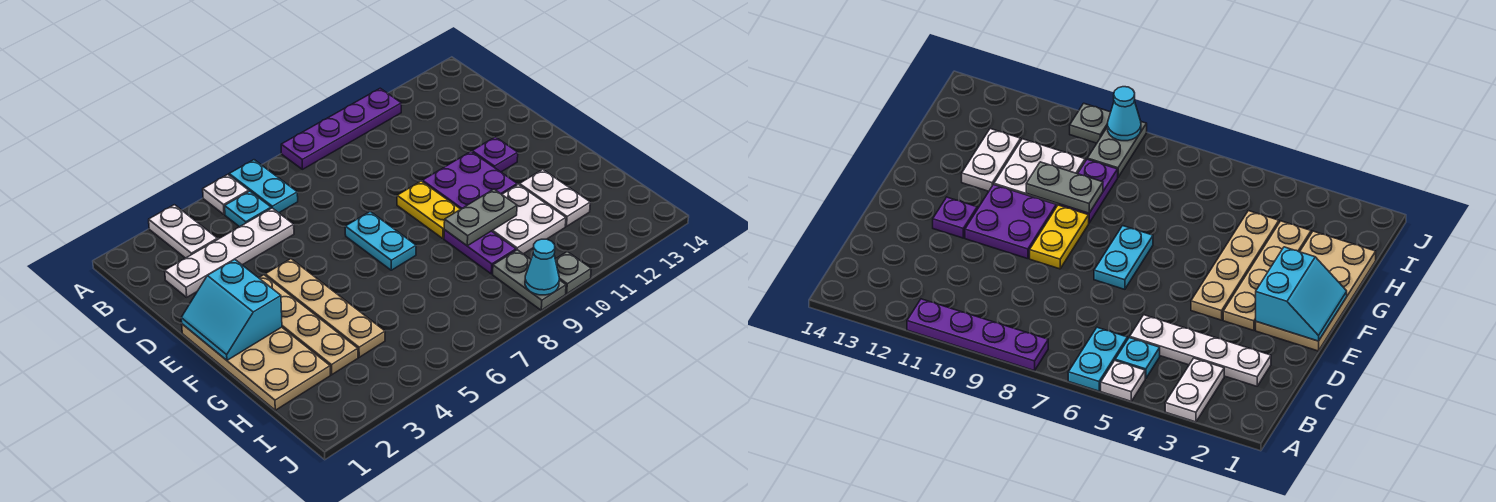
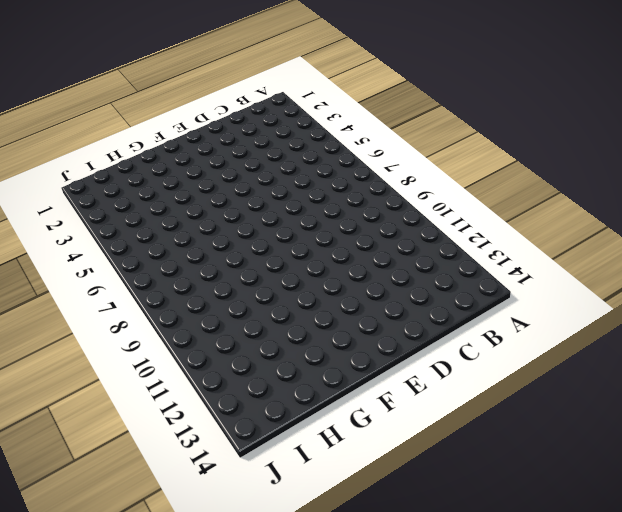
none -> white 1x2 plate [149,205,217,258]
none -> white 1x1 plate [203,175,249,214]
none -> cyan 1x2 plate [229,160,298,213]

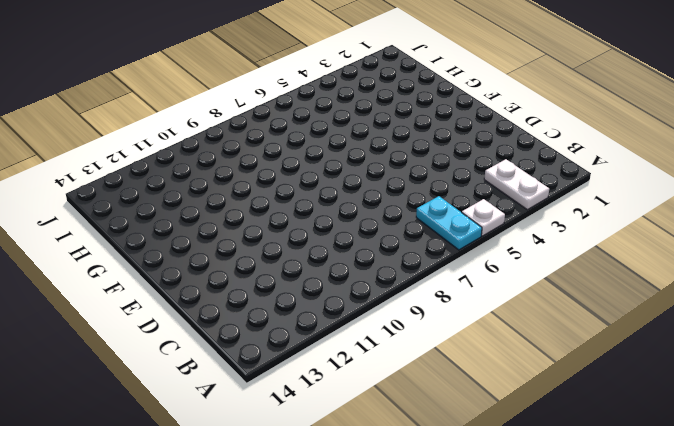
none -> purple 1x4 plate [281,88,401,169]
none -> cyan 1x1 plate [225,191,271,227]
none -> white 1x4 plate [165,208,294,297]

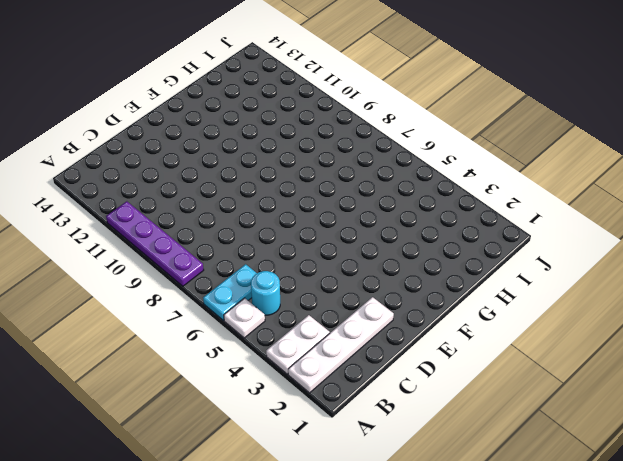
white 1x4 plate [288,297,394,393] -> white 1x4 plate turned to [165,208,294,297]
cyan 1x1 round brick [251,271,280,315] -> cyan 1x1 plate [225,191,271,227]
none -> tan 2x4 plate [182,324,330,410]
none -> tan 1x4 plate [259,275,358,375]
none -> tan 1x4 plate [265,259,385,357]

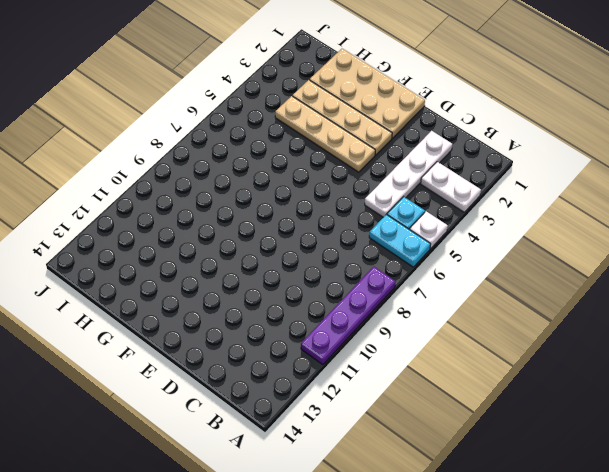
none -> cyan 1x2 plate [345,212,416,270]
none -> yellow 1x2 plate [397,181,460,239]
none -> purple 2x2 plate [422,152,517,209]

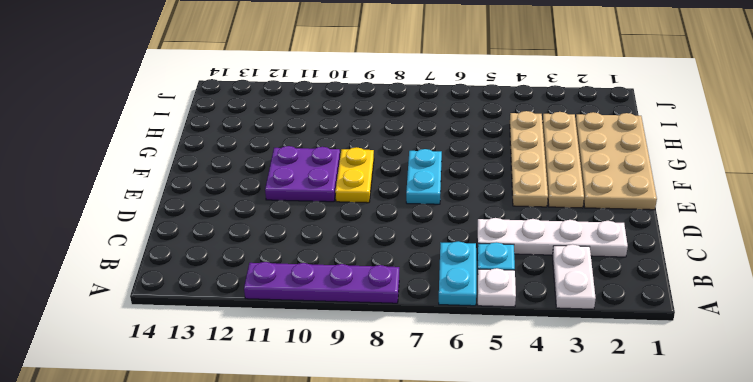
none -> purple 1x1 plate [472,137,518,172]
none -> purple 1x2 plate [444,230,516,274]
none -> white 2x2 plate [492,184,566,254]

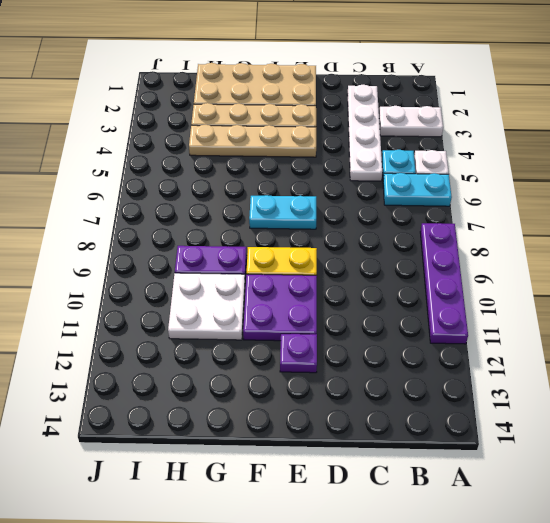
none -> white 1x2 plate [519,169,590,226]
none -> grey 1x2 plate [493,250,566,310]
none -> grey 1x1 plate [555,252,591,294]

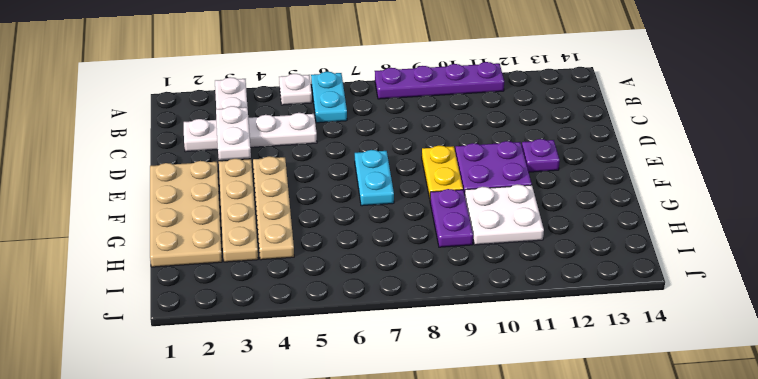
white 1x2 plate [216,106,251,160] -> white 1x2 plate moved to [519,169,590,226]
none -> cyan 1x1 plate [225,191,271,227]
none -> grey 1x2 plate [493,250,566,310]
none -> grey 1x1 plate [555,252,591,294]

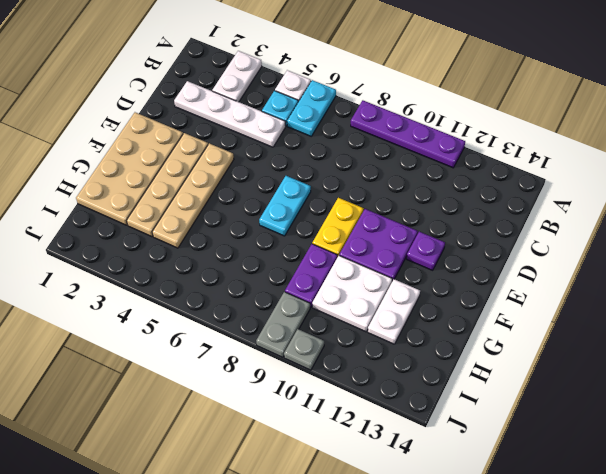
none -> cyan 2x2 slope [181,259,282,360]
none -> grey 1x2 plate [444,189,517,246]
none -> cyan 1x1 cone [525,239,559,295]

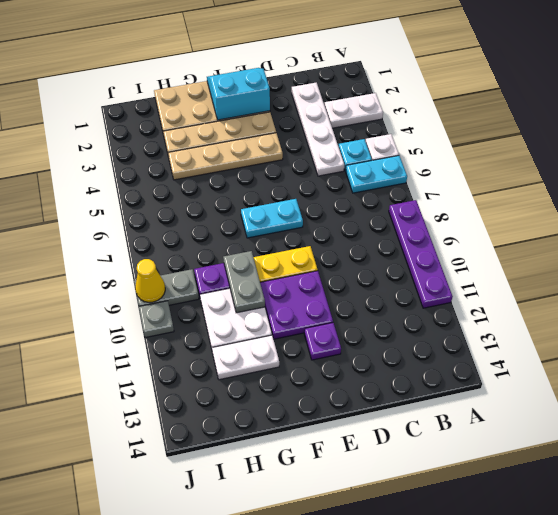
yellow 1x1 cone [135,259,165,302] -> cyan 1x1 cone [525,239,559,295]

